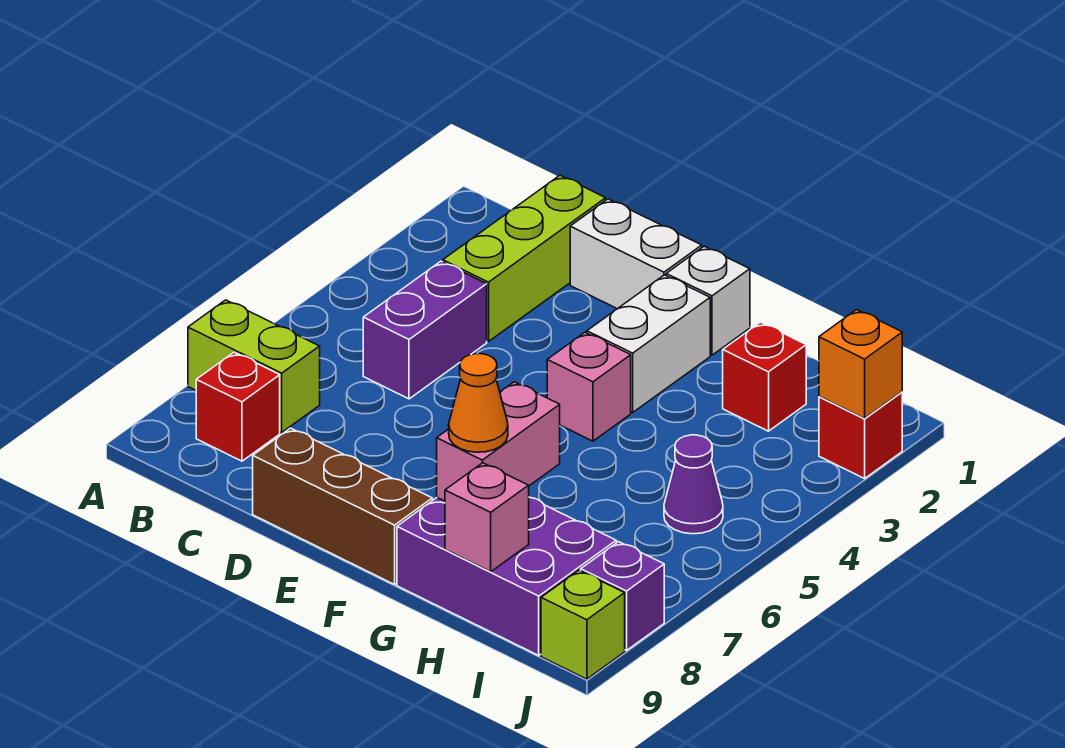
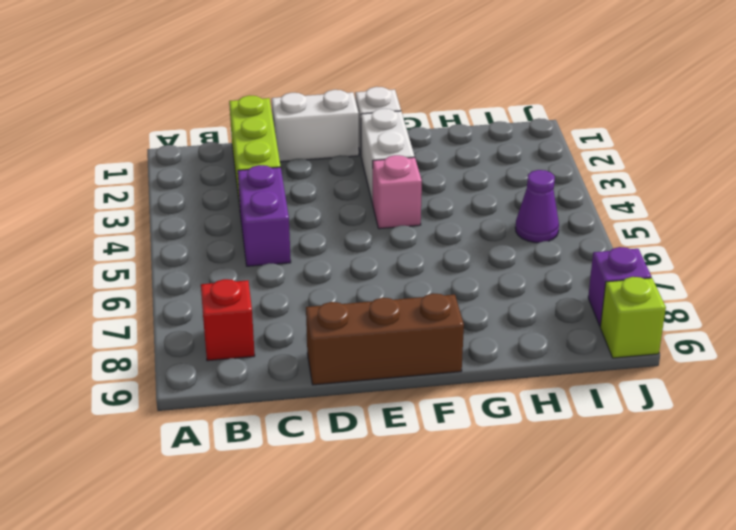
none -> lime 1x2 brick [188,300,320,432]
none -> purple 2x3 brick [397,497,616,655]
none -> red 1x1 brick [723,322,806,431]

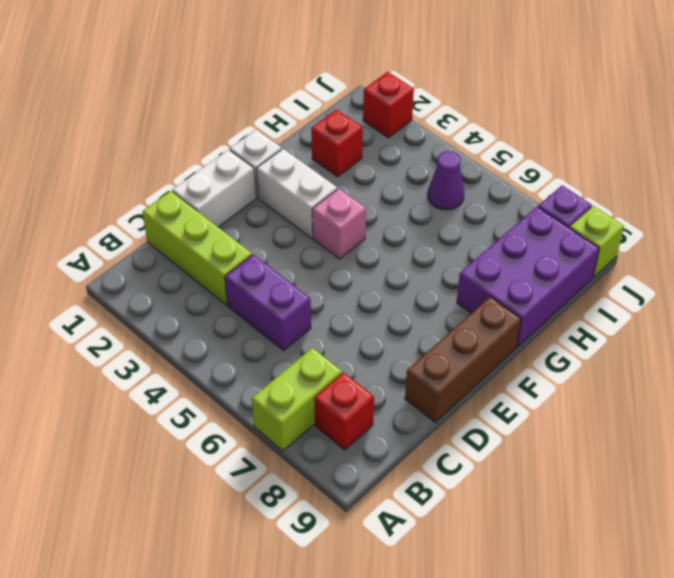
none -> pink 1x2 brick [437,382,560,501]
none -> pink 1x1 brick [445,463,529,572]
none -> orange 1x1 brick [819,310,902,418]

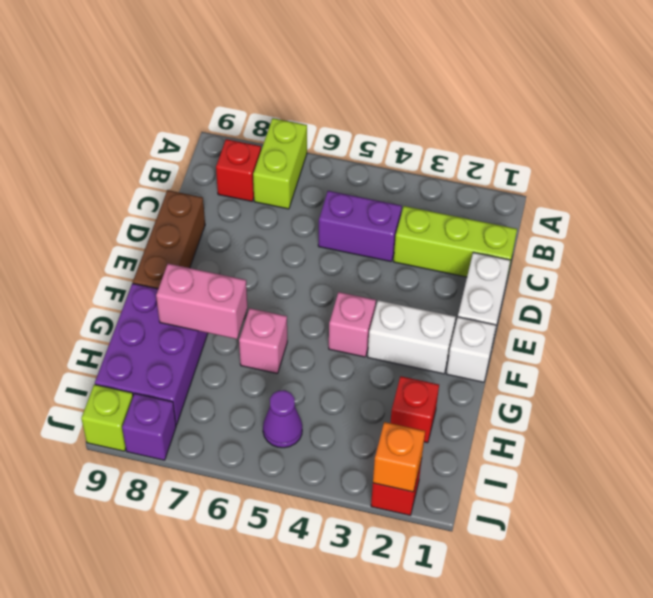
pink 1x1 brick [239,308,287,374] -> pink 1x1 brick moved to [445,463,529,572]
none -> orange 1x1 cone [449,354,508,452]

